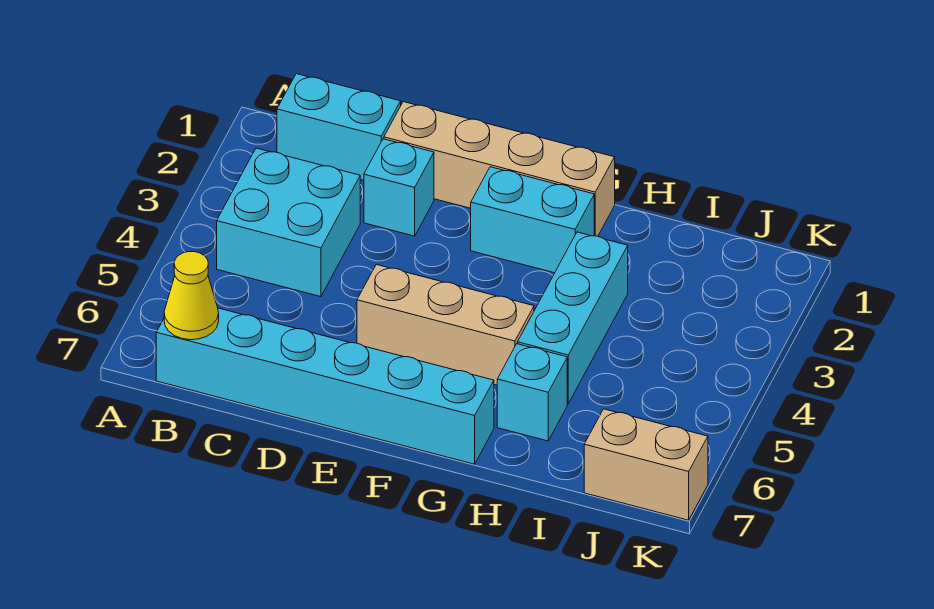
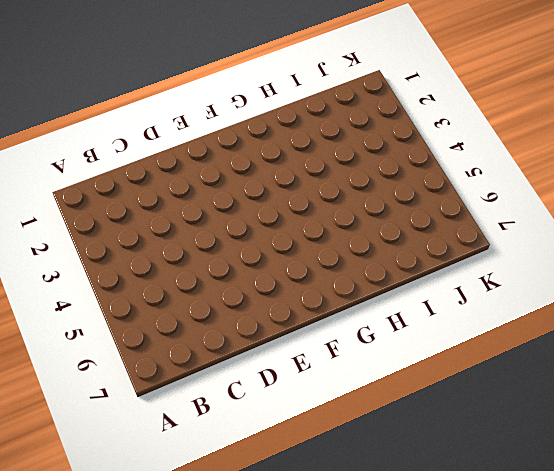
none -> cyan 1x2 brick [277,74,401,180]
none -> cyan 2x2 brick [217,148,360,297]

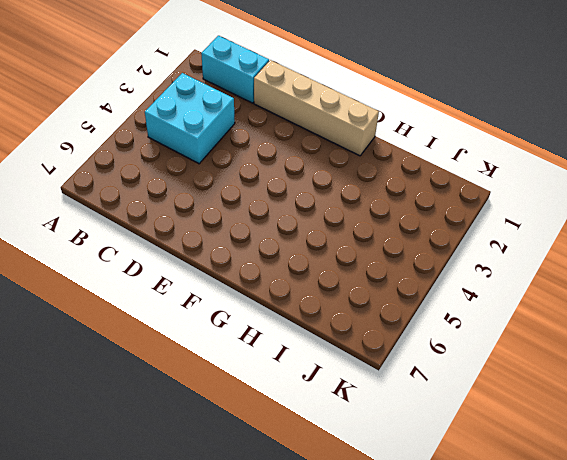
none -> cyan 1x6 brick [156,308,494,464]
none -> cyan 1x1 brick [364,139,434,236]

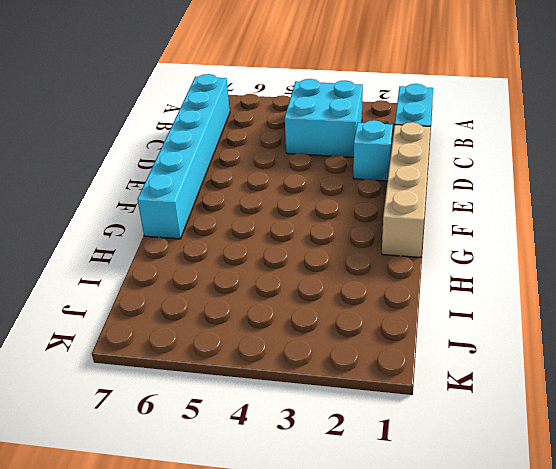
none -> tan 1x3 brick [357,265,534,385]
none -> cyan 1x2 brick [471,167,594,273]

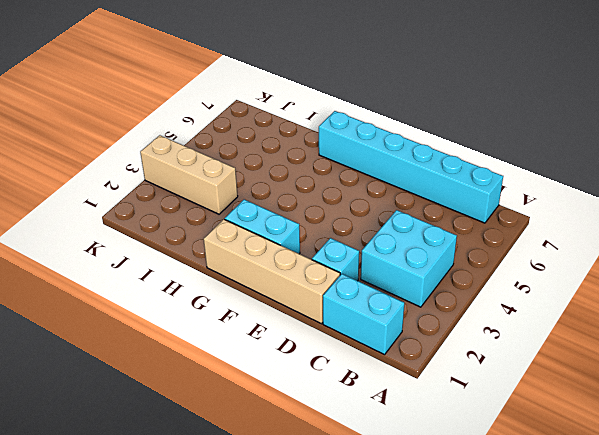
tan 1x3 brick [140,135,238,214] -> tan 1x3 brick moved to [357,265,534,385]
none -> cyan 1x3 brick [518,232,628,404]
none -> cyan 1x1 brick [497,344,567,441]

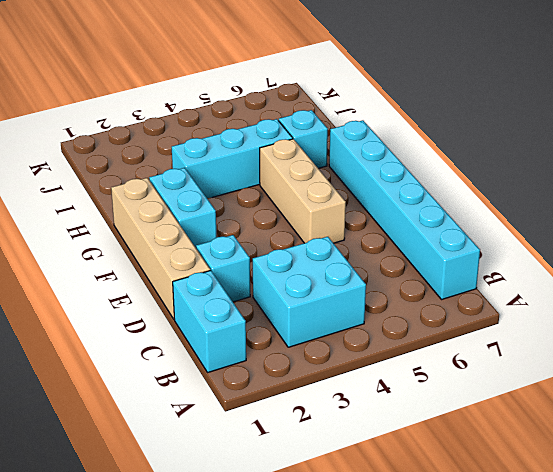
none -> tan 1x2 brick [584,409,708,520]
none -> yellow 1x1 cone [164,252,219,340]

